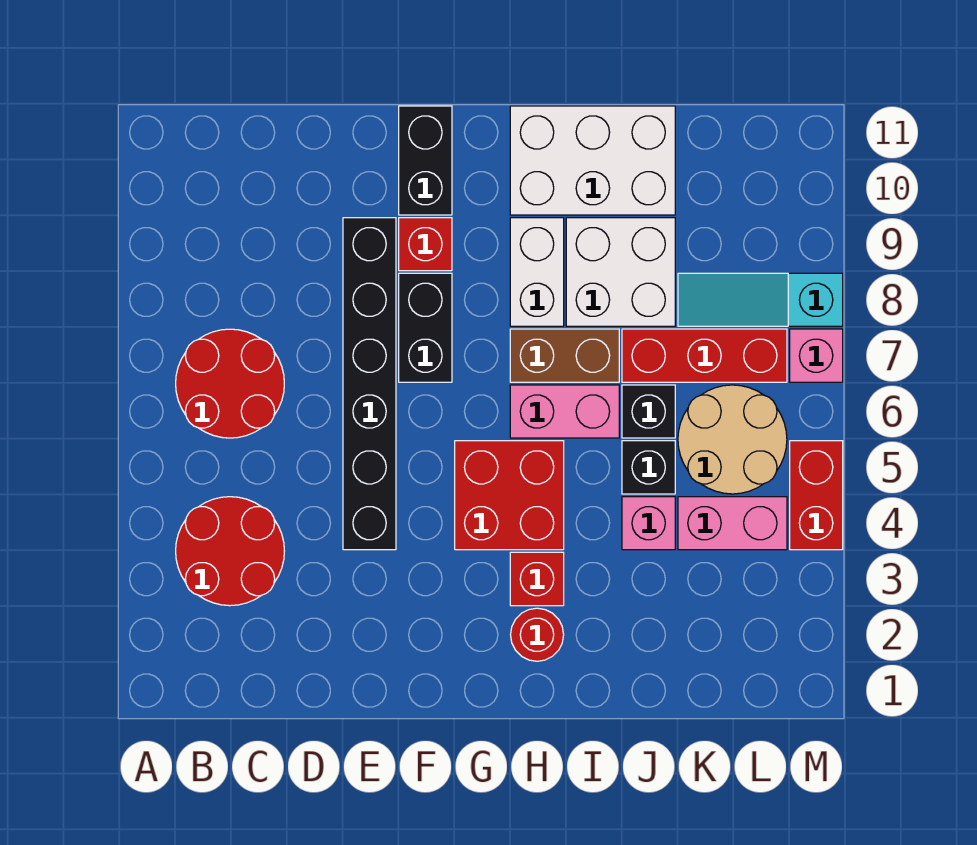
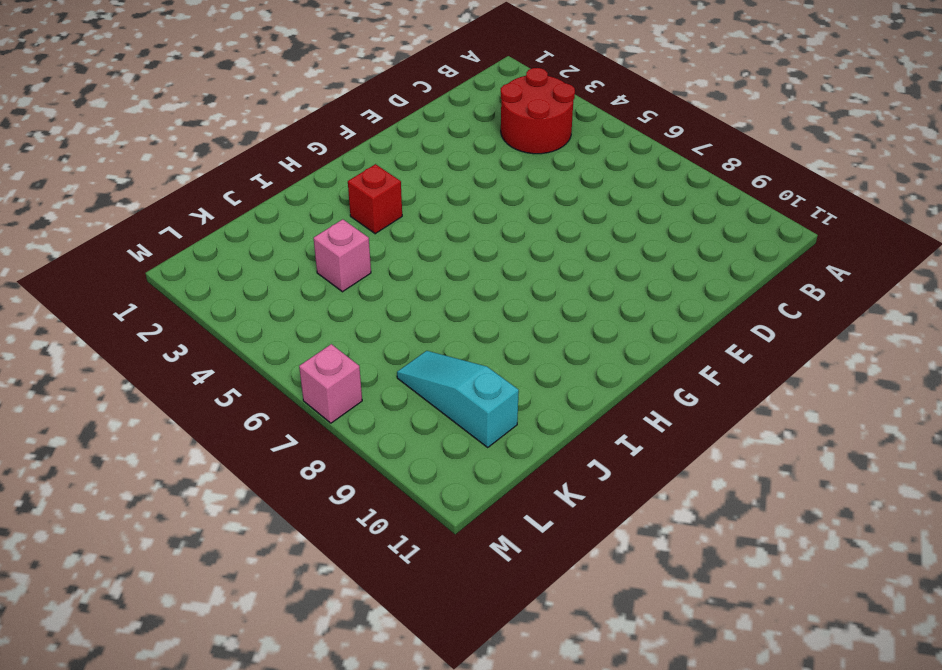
cyan 1x3 slope [397,351,519,447] -> cyan 1x3 slope turned to [678,273,843,326]
none -> red 2x2 round brick [176,329,284,438]
none -> black 1x6 brick [343,218,396,550]
none -> black 1x2 brick [399,273,452,382]

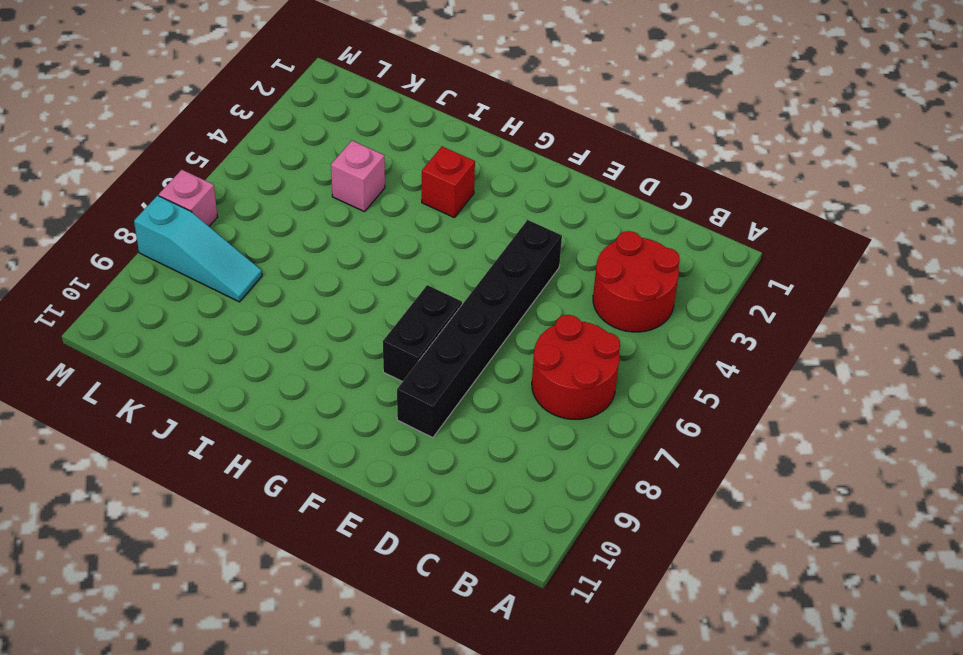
none -> red 1x1 brick [399,218,452,271]
none -> black 1x2 brick [399,106,452,215]
none -> red 2x2 brick [455,441,564,550]

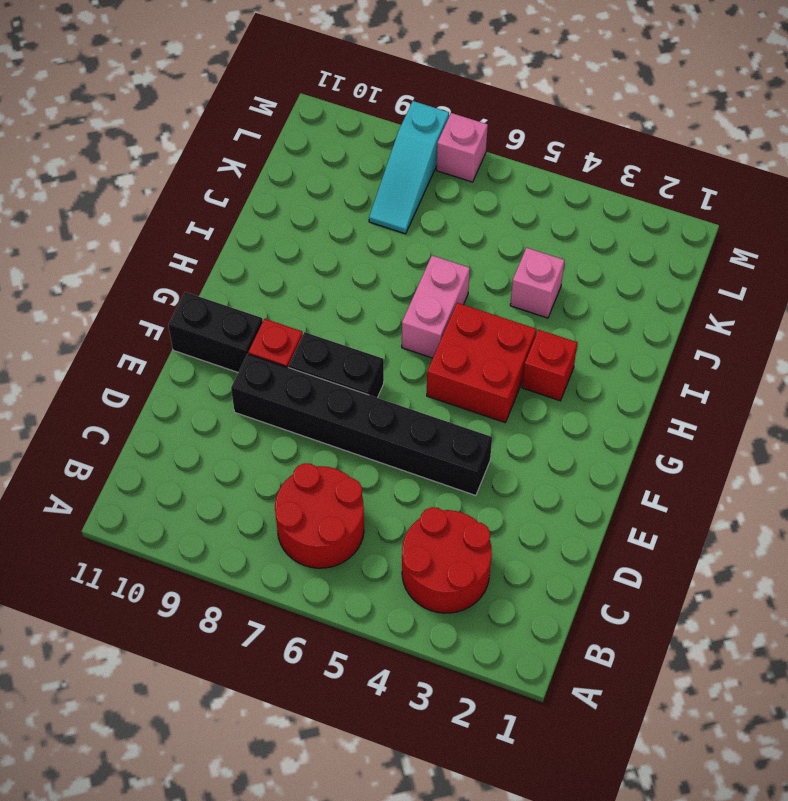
none -> red 1x1 round brick [511,608,564,661]
none -> brown 1x2 brick [510,329,619,382]
none -> white 1x2 brick [510,218,564,326]

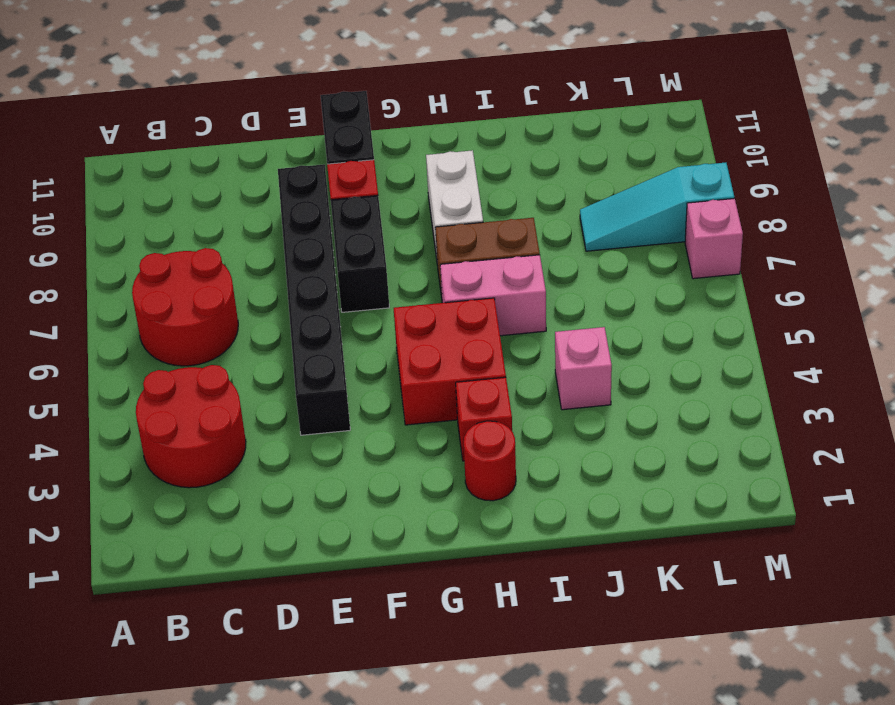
none -> white 2x3 brick [510,106,675,215]
none -> white 2x2 brick [566,218,675,326]
none -> black 1x1 brick [622,441,675,494]

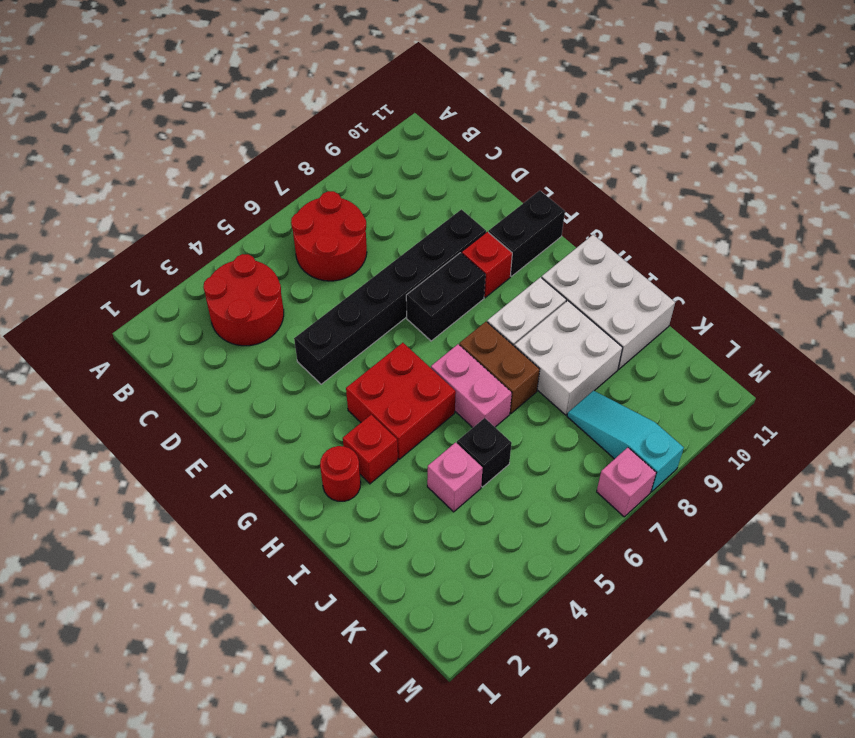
none -> black 1x1 brick [622,385,675,438]
none -> red 1x3 brick [622,329,787,382]
none -> pink 1x2 brick [678,497,787,550]

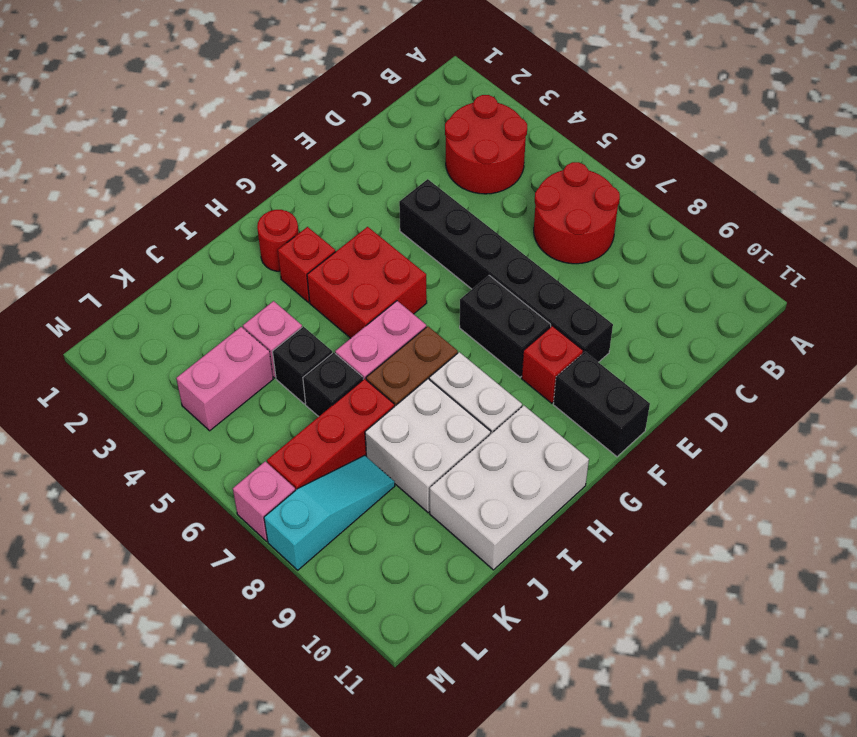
none -> tan 2x2 round brick [678,385,787,494]
none -> red 1x2 brick [790,441,843,550]

